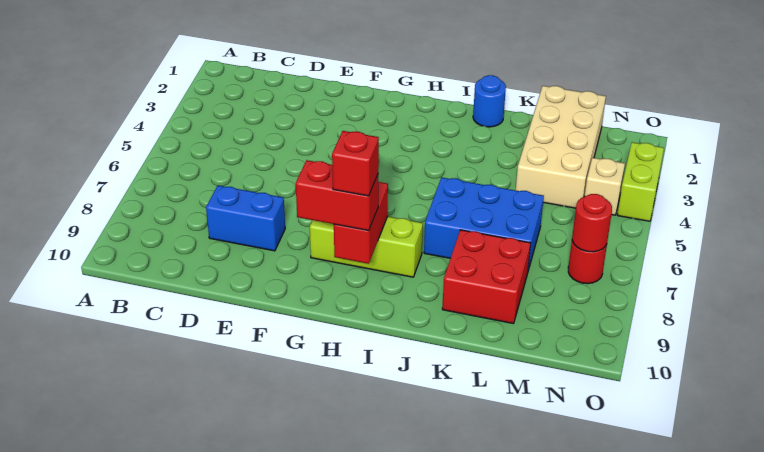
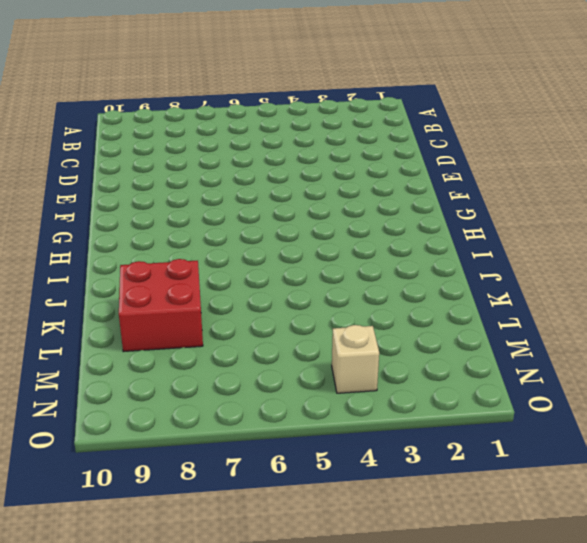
none -> blue 1x2 brick [206,185,285,251]
none -> lime 1x3 brick [310,217,423,277]
none -> blue 1x1 round brick [473,75,506,127]

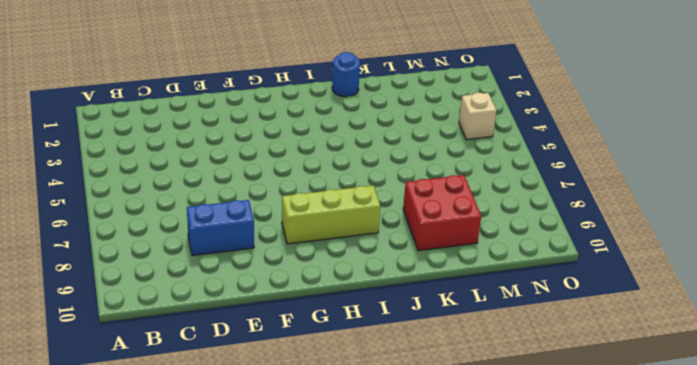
none -> blue 2x3 brick [424,177,544,270]
none -> tan 2x4 brick [516,86,606,208]
none -> red 1x1 round brick [568,241,607,284]

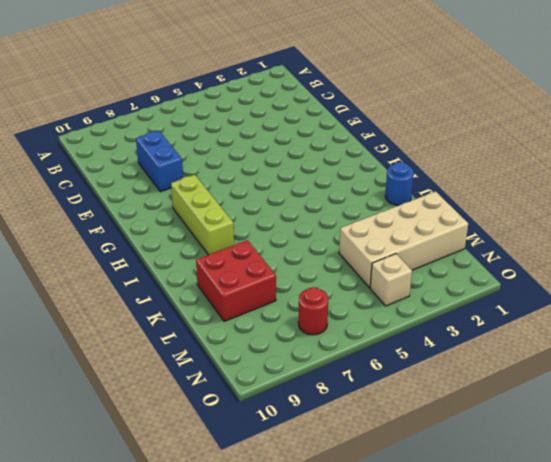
none -> blue 2x3 brick [424,177,544,270]
none -> lime 1x2 brick [617,142,664,221]
none -> red 1x2 brick [334,182,388,264]

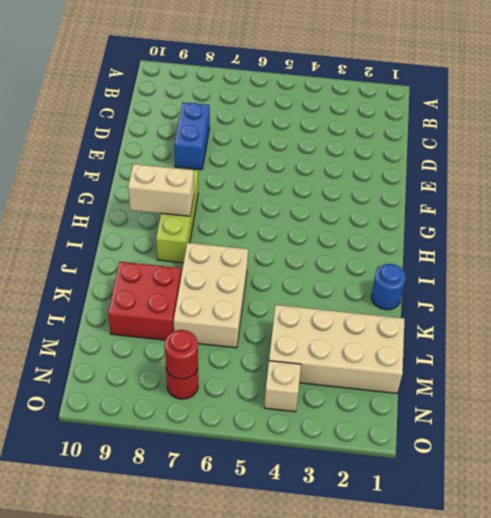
tan 1x2 brick [128,164,194,216] -> red 1x2 brick [334,182,388,264]
tan 2x3 brick [174,243,248,348] -> blue 2x3 brick [424,177,544,270]
none -> lime 1x2 brick [617,142,664,221]
none -> red 1x2 brick [296,160,378,231]
none -> red 1x1 brick [332,131,379,196]

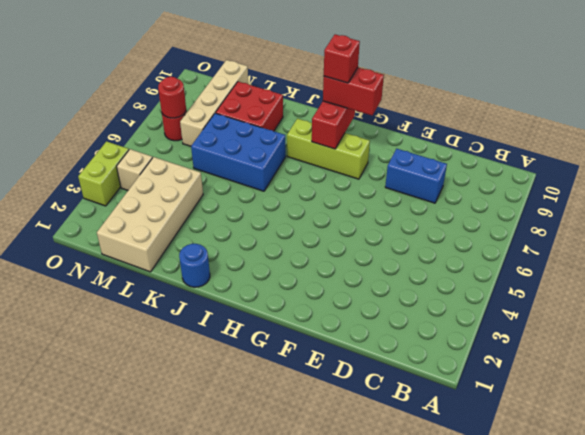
tan 1x4 brick [180,60,248,146] -> none

